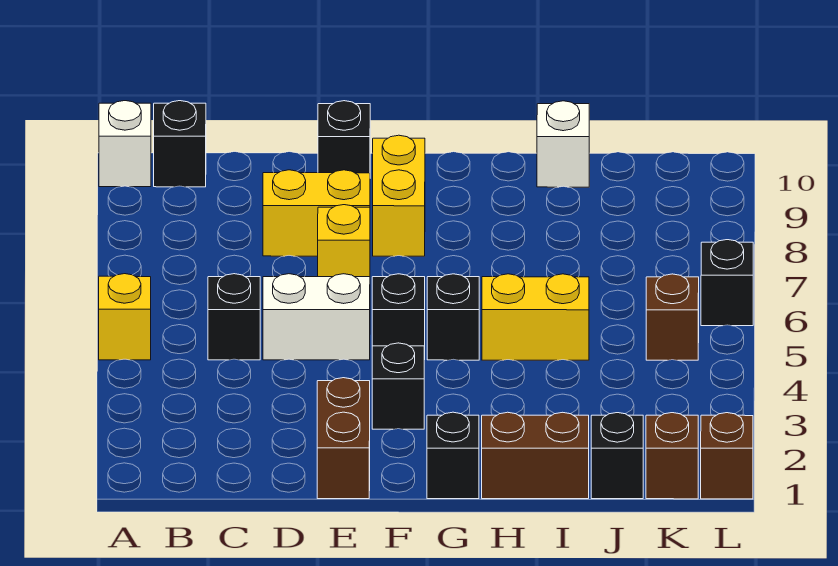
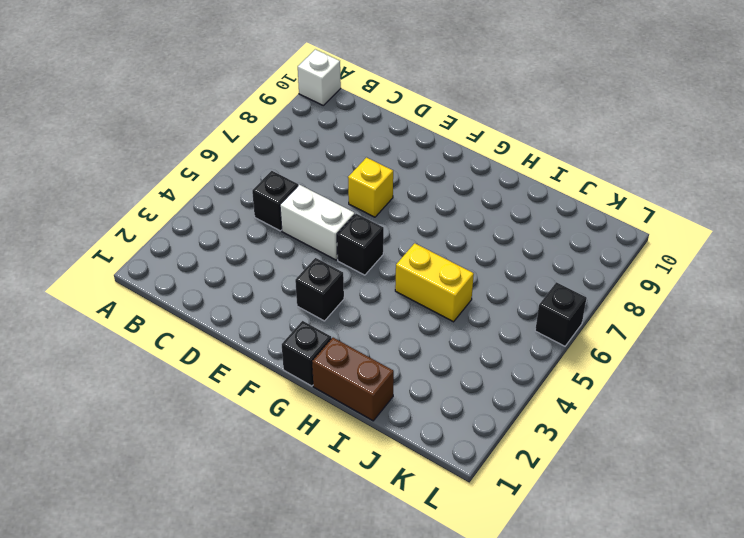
none -> yellow 1x1 brick [99,274,151,360]
none -> black 1x1 brick [154,101,206,187]
none -> yellow 1x2 brick [263,170,370,256]

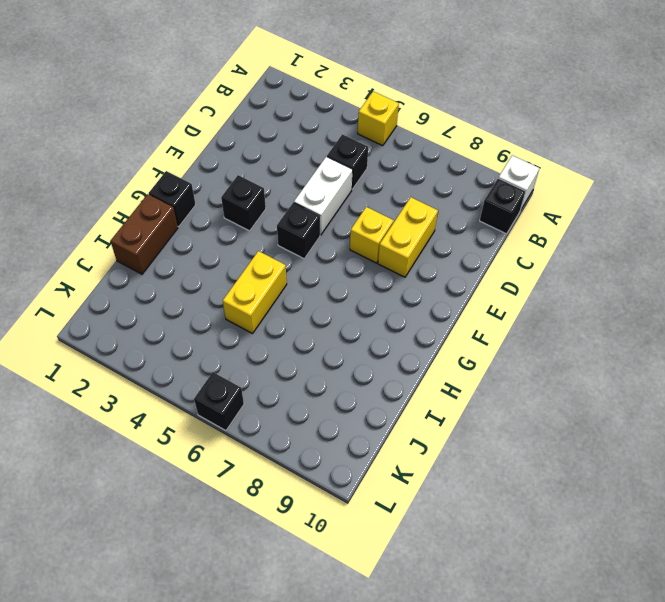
none -> brown 1x2 brick [317,378,370,499]
none -> black 1x1 brick [318,101,370,173]
none -> yellow 1x2 brick [373,135,425,256]

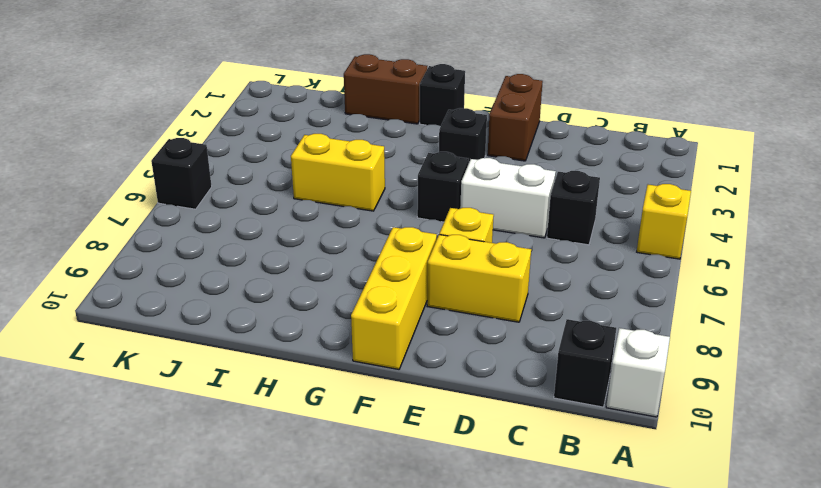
yellow 1x3 brick [351,227,437,369] -> yellow 1x2 brick [373,135,425,256]
none -> black 1x1 brick [318,101,370,173]
none -> black 1x1 brick [427,274,479,360]
none -> white 1x1 brick [537,101,589,187]

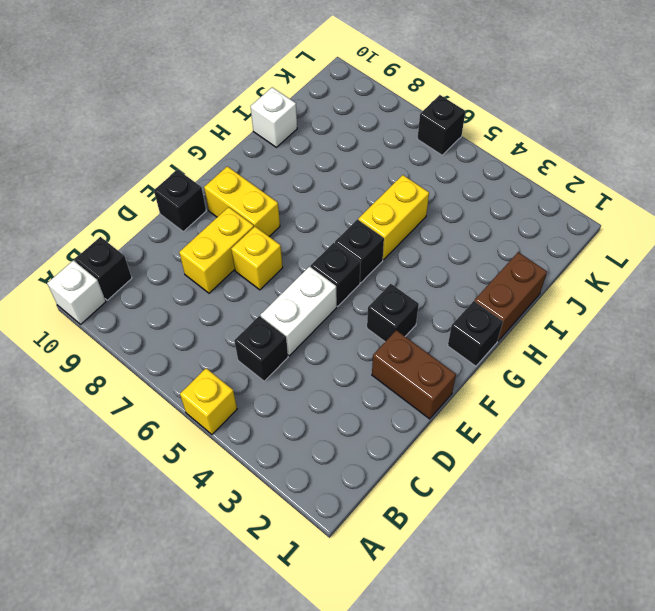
none -> black 1x1 brick [591,413,643,499]
none -> brown 1x1 brick [646,413,698,499]
none -> brown 1x1 brick [646,274,699,360]

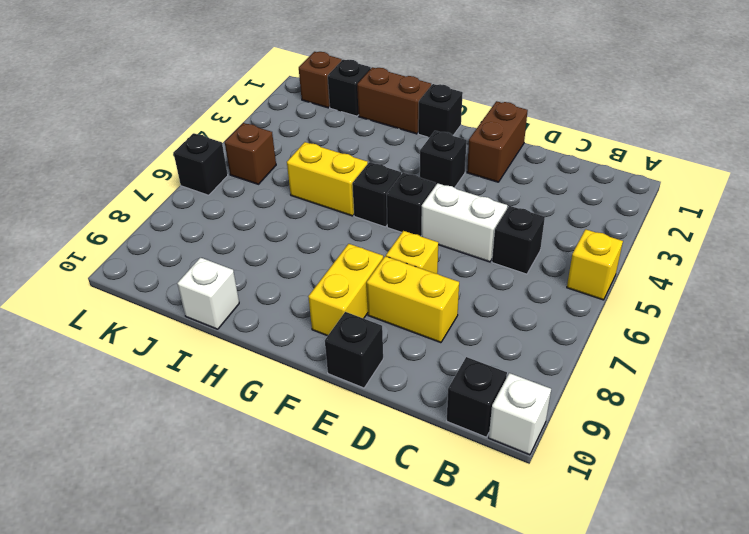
none -> brown 1x1 brick [701,413,753,499]

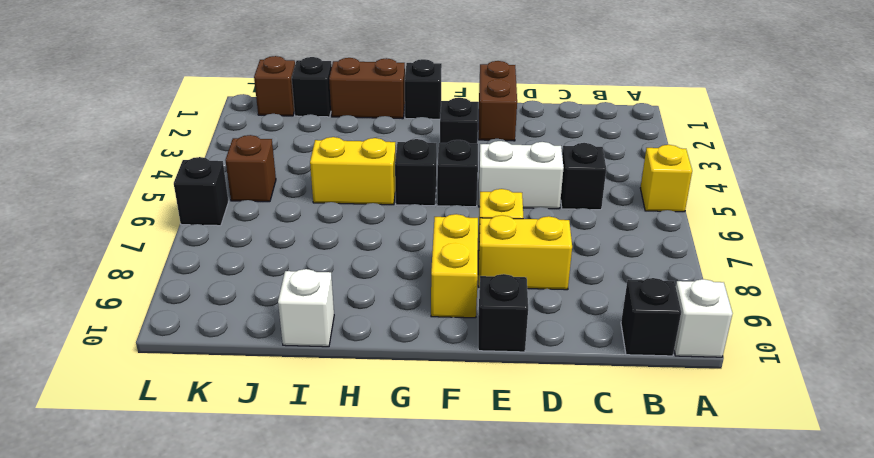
none -> brown 1x1 brick [701,413,753,499]

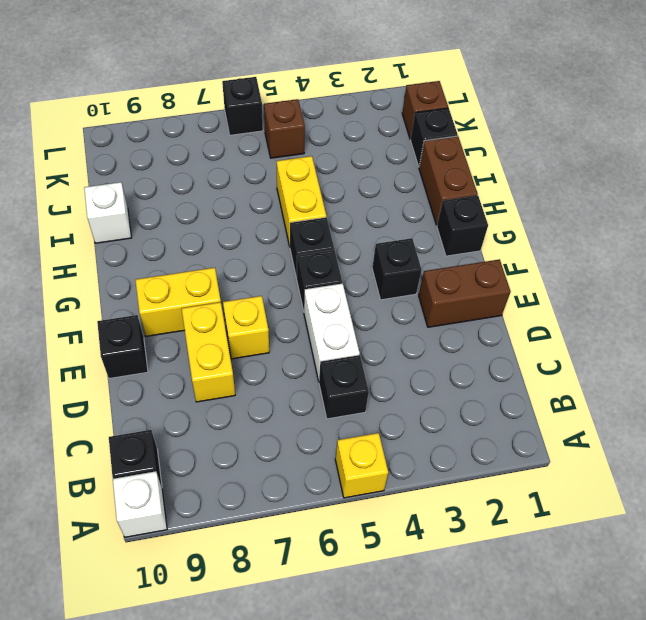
none -> brown 1x1 brick [701,413,753,499]

